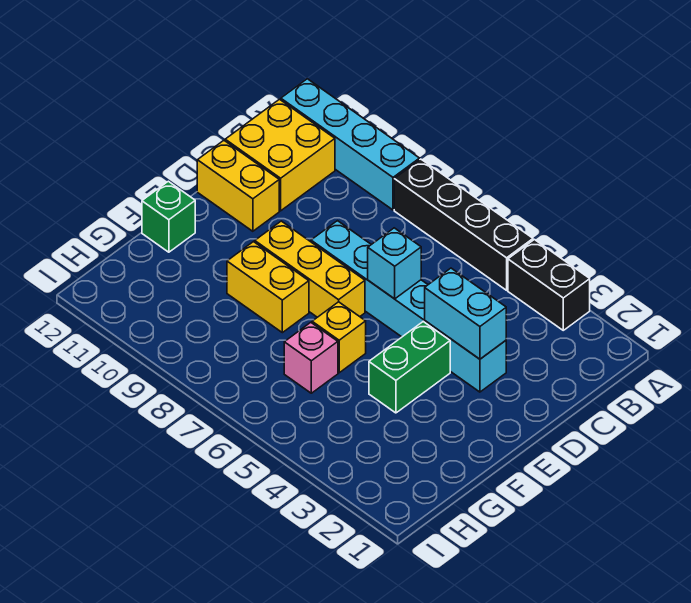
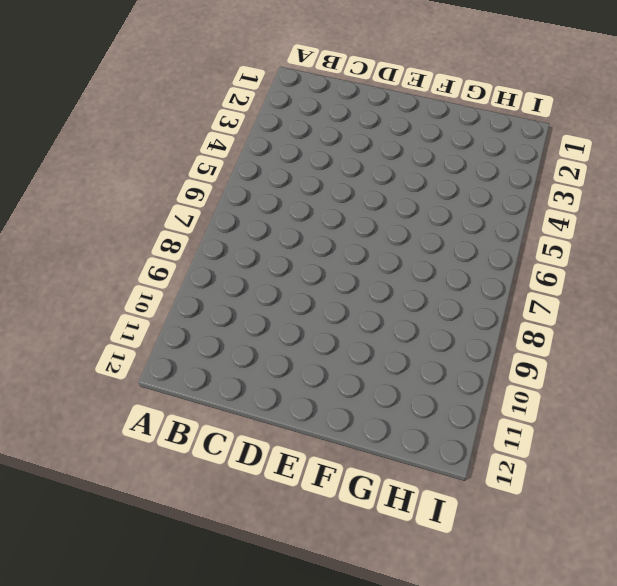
none -> black 1x2 brick [508,240,590,330]
none -> black 1x4 brick [394,159,533,290]
none -> cyan 1x4 brick [281,79,420,210]

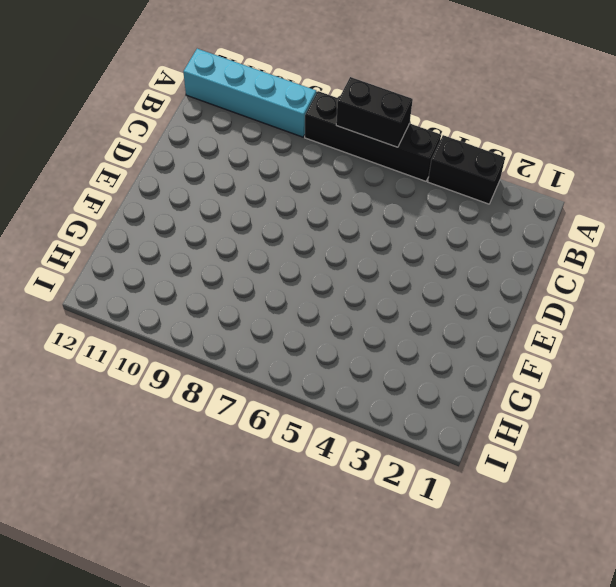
black 1x2 brick [336,77,413,147] -> none
none -> yellow 2x2 brick [225,99,335,211]
none -> cyan 1x6 brick [311,221,506,392]
none -> yellow 1x2 brick [197,141,279,231]

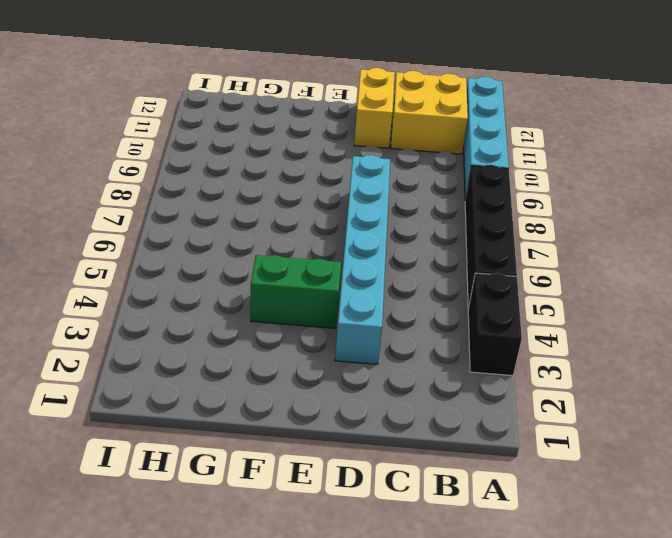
none -> yellow 1x3 brick [255,221,365,317]
none -> yellow 1x1 brick [312,302,366,373]
none -> yellow 1x2 brick [227,242,309,333]

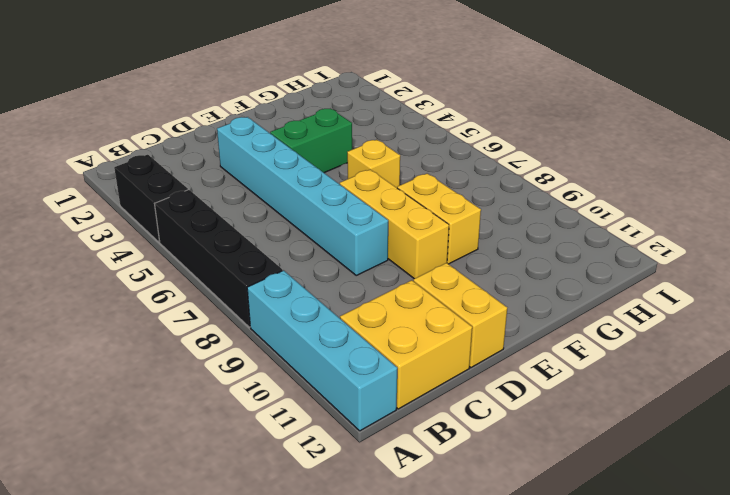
none -> green 1x1 brick [142,181,195,252]
none -> pink 1x1 brick [284,323,338,393]
none -> cyan 1x2 brick [425,268,506,359]

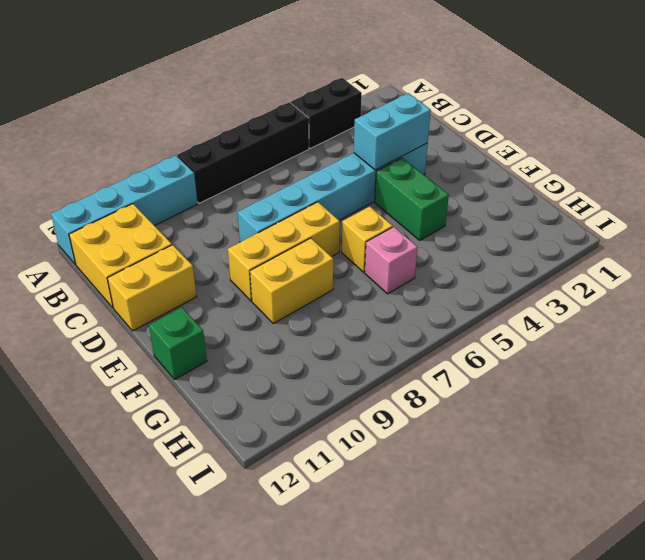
none -> cyan 1x1 brick [368,228,421,299]

